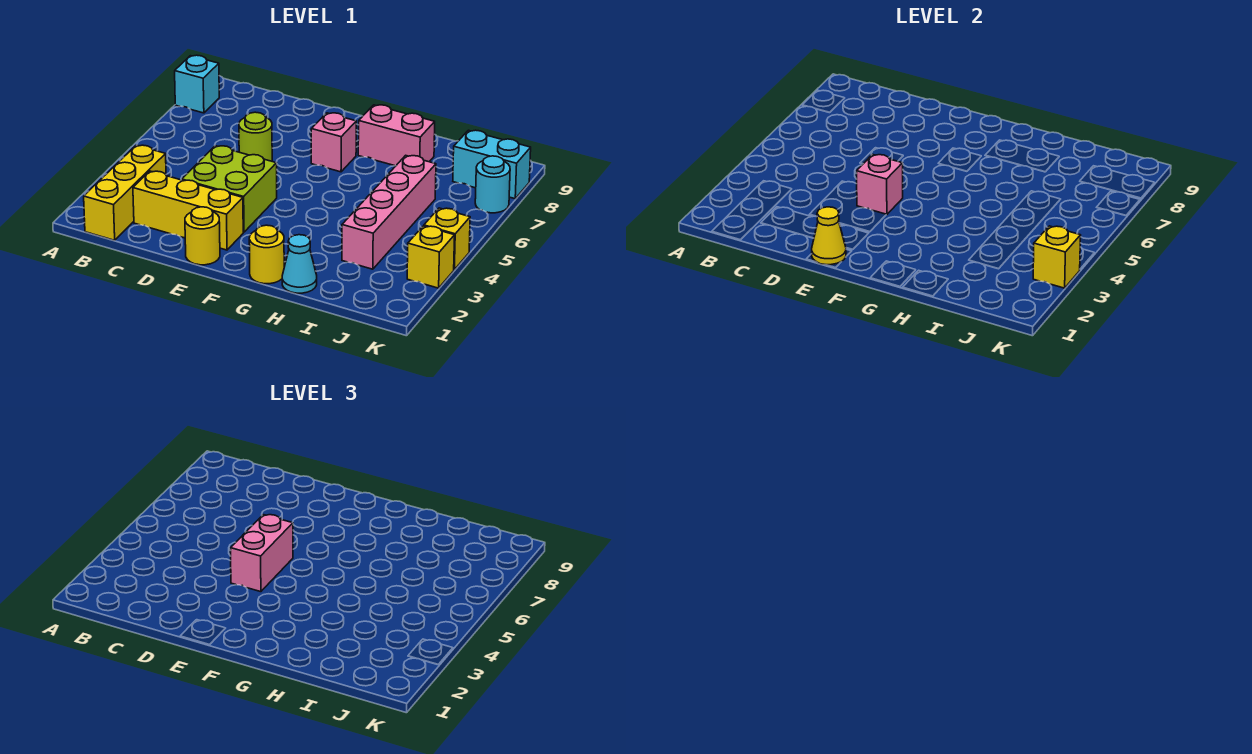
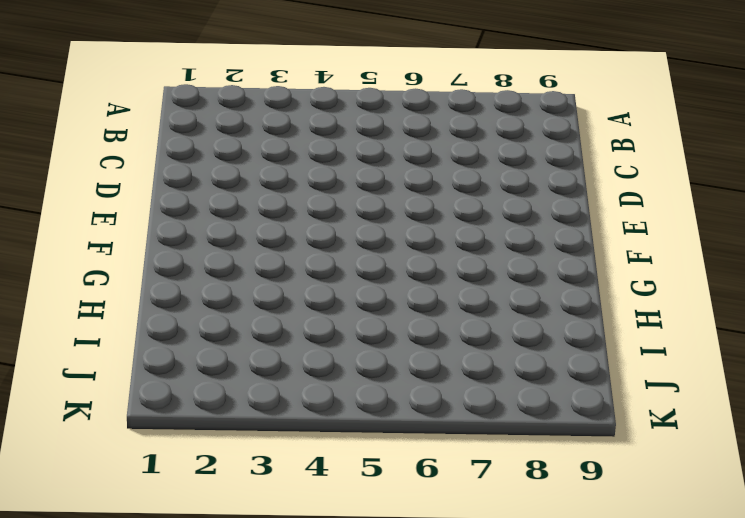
none -> cyan 1x1 brick [175,55,219,113]
none -> yellow 1x3 brick [84,145,166,240]
none -> yellow 1x3 brick [133,171,243,250]

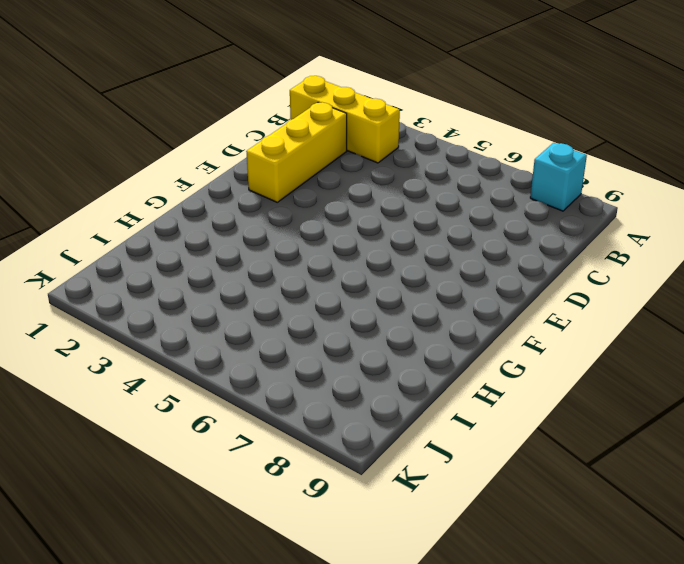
none -> lime 2x2 brick [182,146,277,232]
none -> lime 1x1 round brick [239,112,272,161]
none -> yellow 1x1 round brick [185,207,220,265]

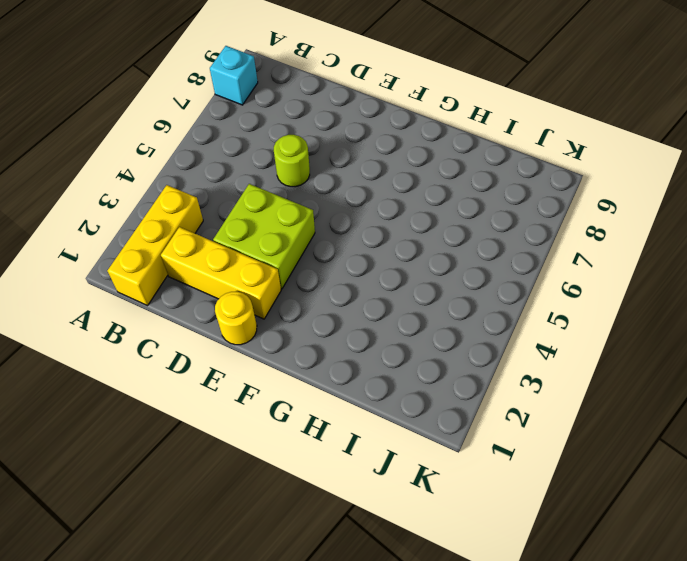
none -> pink 1x1 brick [311,113,356,172]
none -> yellow 1x1 round brick [249,225,284,284]
none -> pink 1x2 brick [358,105,435,166]

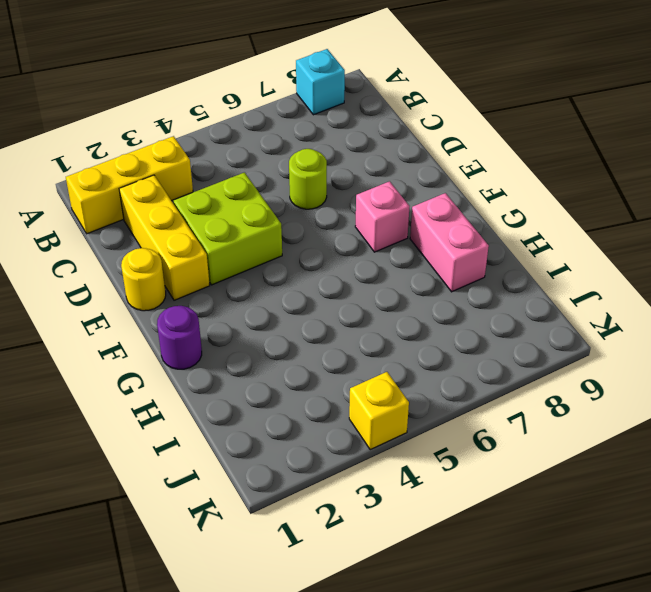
purple 1x1 round brick [157,306,202,369] -> yellow 1x1 round brick [249,225,284,284]
none -> cyan 1x1 cone [282,235,317,293]
none -> pink 1x4 brick [342,155,436,269]
none -> cyan 1x2 brick [453,130,531,199]

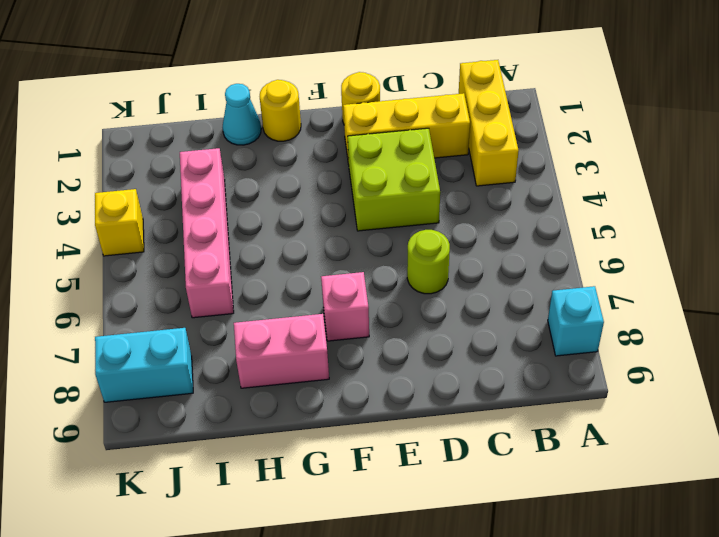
none -> yellow 1x1 brick [407,226,455,288]
none -> cyan 1x1 round brick [475,156,510,213]
none -> yellow 1x1 cone [812,207,846,265]

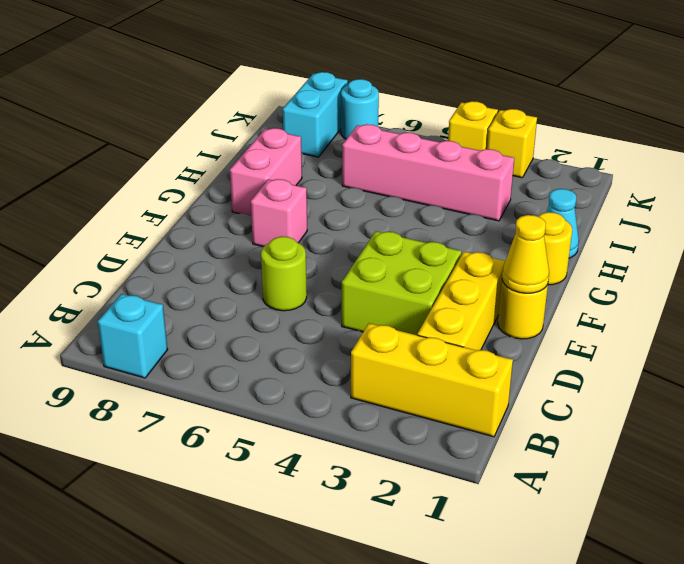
none -> pink 1x1 brick [857,154,903,215]
none -> yellow 1x1 brick [1033,226,1081,288]
none -> pink 1x2 brick [231,515,293,592]

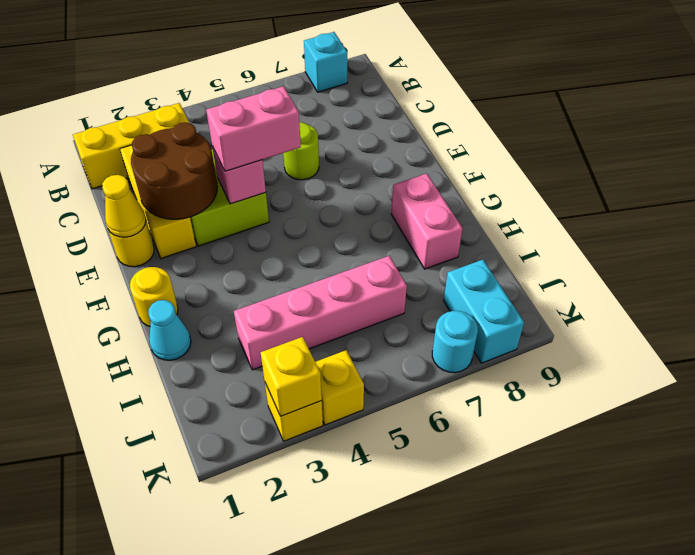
brown 2x2 round brick [131,122,218,219] -> none
none -> pink 1x1 brick [311,113,356,172]

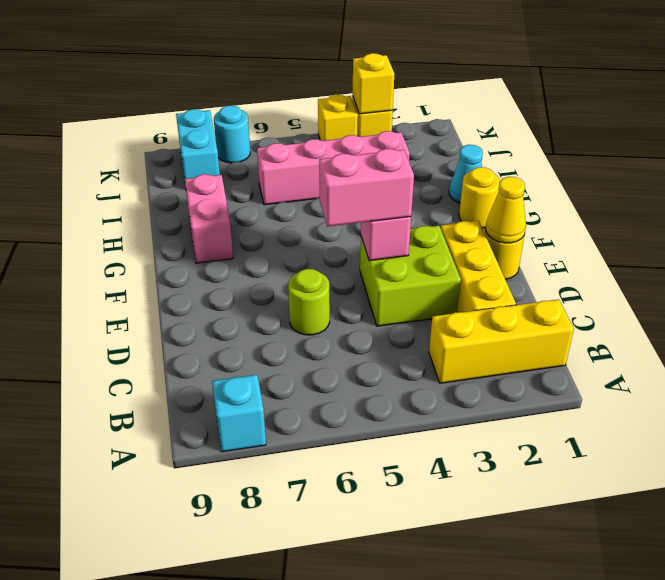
none -> pink 1x1 brick [311,113,356,172]

